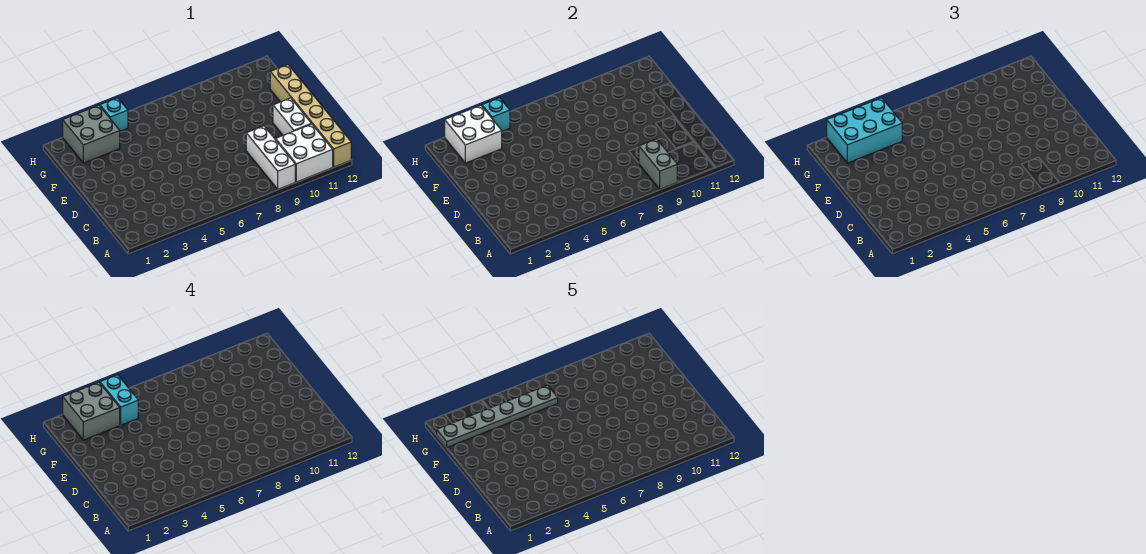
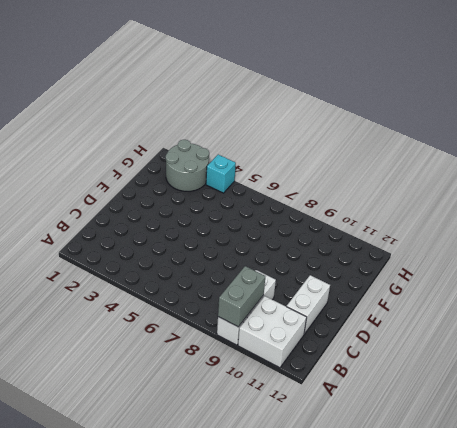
grey 2x2 round brick [166,140,209,191] -> grey 2x2 brick [63,105,120,163]
none -> tan 1x6 brick [270,65,351,167]
none -> white 2x2 brick [445,105,502,163]
none -> cyan 1x1 brick [482,98,510,131]

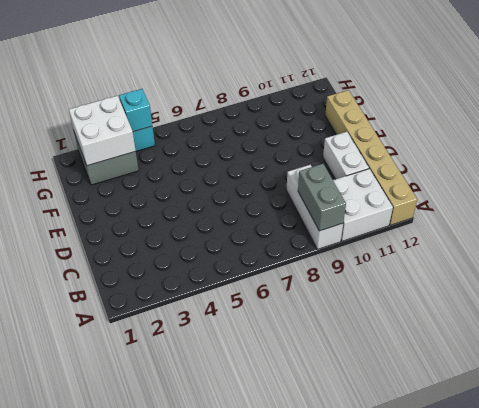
none -> cyan 2x3 brick [827,98,902,163]
none -> grey 2x2 brick [63,382,120,440]
none -> cyan 1x2 brick [100,375,138,425]

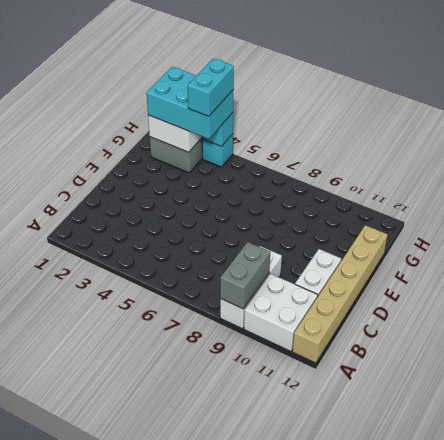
none -> grey 2x2 brick [63,382,120,440]
none -> grey 1x6 plate [437,385,558,447]

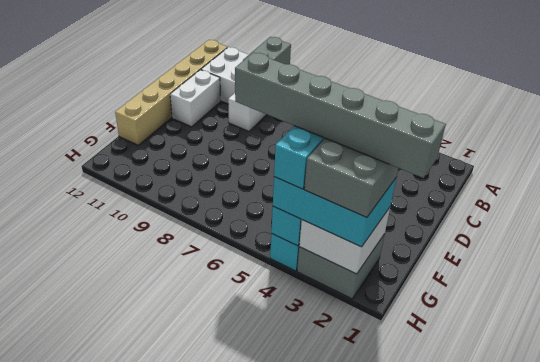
grey 1x6 brick [235,52,446,178] -> grey 1x6 plate [437,385,558,447]

